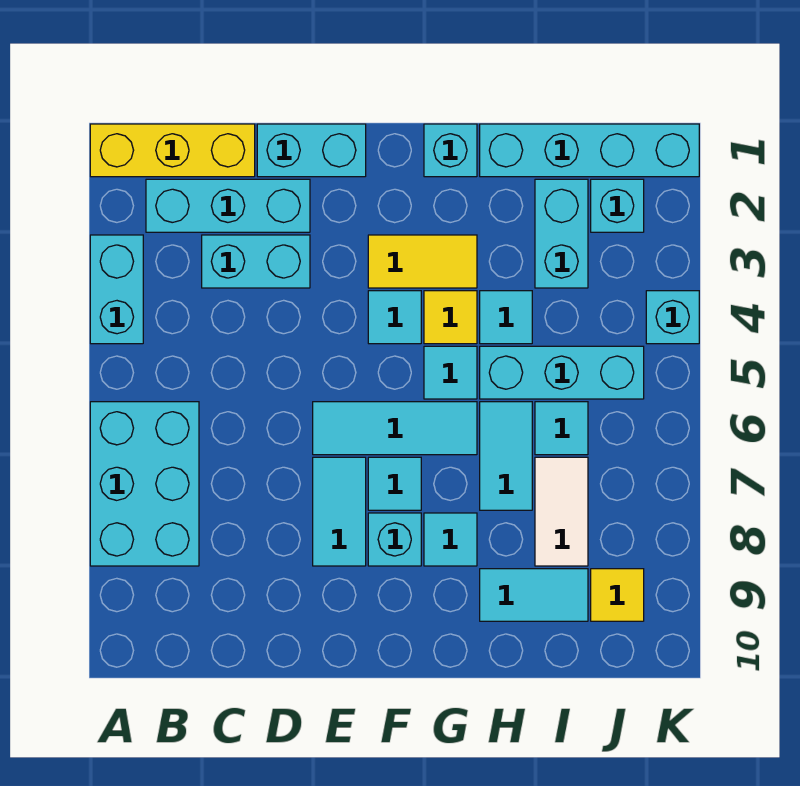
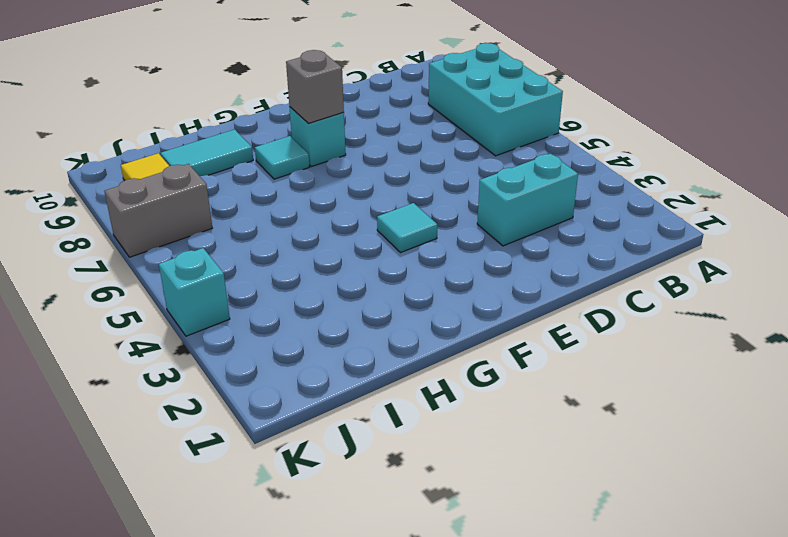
grey 1x1 brick [286,50,344,123] -> none
grey 1x2 brick [104,164,212,257] -> none
none -> yellow 1x3 brick [90,124,255,177]
none -> cyan 1x2 brick [90,235,143,344]
none -> cyan 1x3 brick [146,179,310,232]

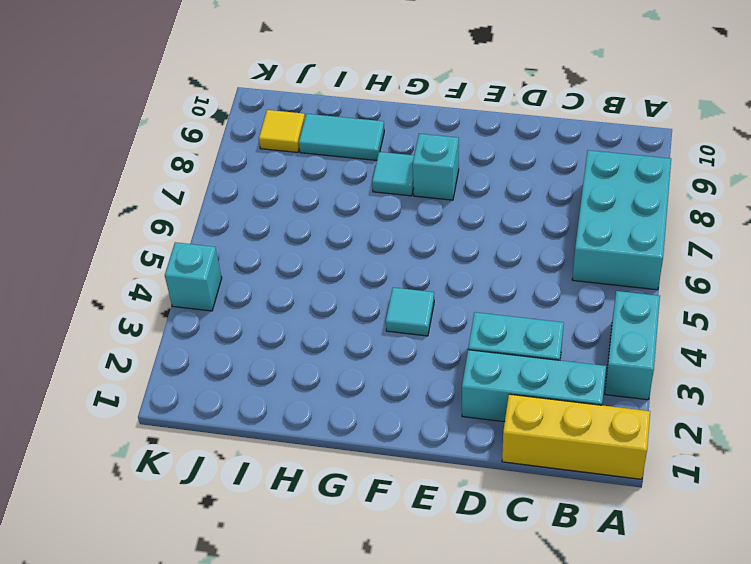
none -> cyan 1x2 brick [257,124,366,177]
none -> cyan 1x3 tile [313,402,477,455]
none -> cyan 1x2 tile [313,457,366,566]

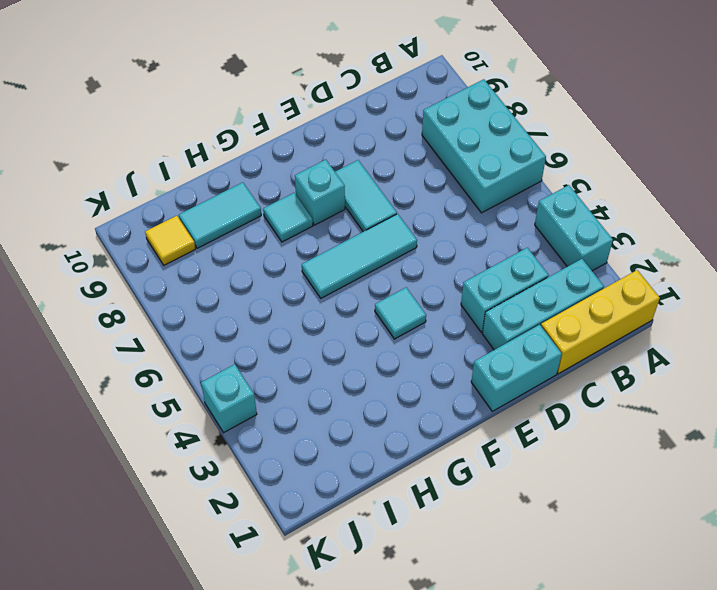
none -> yellow 1x2 tile [368,235,477,288]
none -> cyan 1x1 tile [368,457,421,510]
none -> cyan 1x1 brick [424,124,477,177]

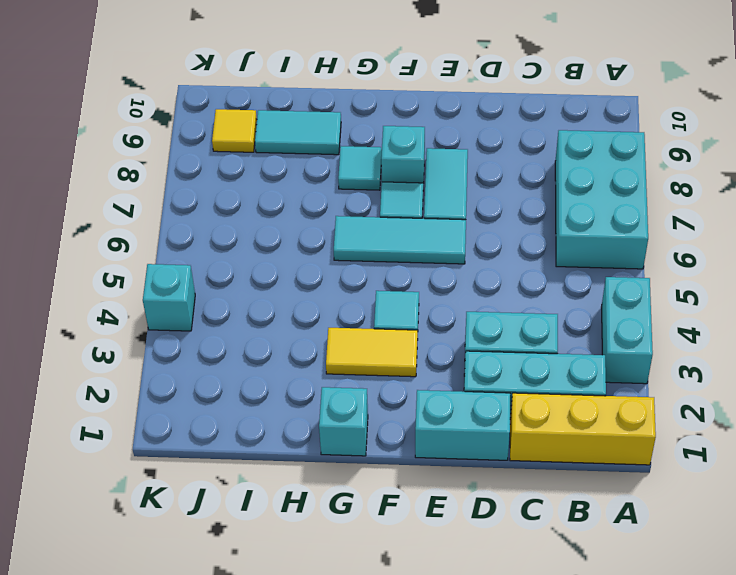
none -> yellow 1x1 tile [424,291,477,344]
none -> cyan 1x1 tile [424,346,477,399]
none -> cyan 1x4 brick [480,124,699,177]

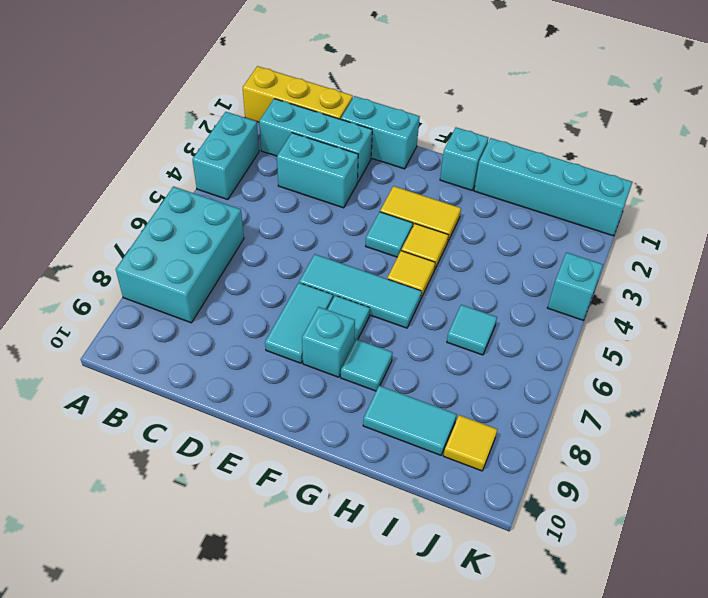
yellow 1x1 tile [387,251,435,298] -> cyan 1x1 tile [424,346,477,399]
none -> cyan 1x1 tile [480,291,532,344]
none -> cyan 1x3 brick [480,346,644,399]
none -> cyan 1x2 tile [480,402,532,510]

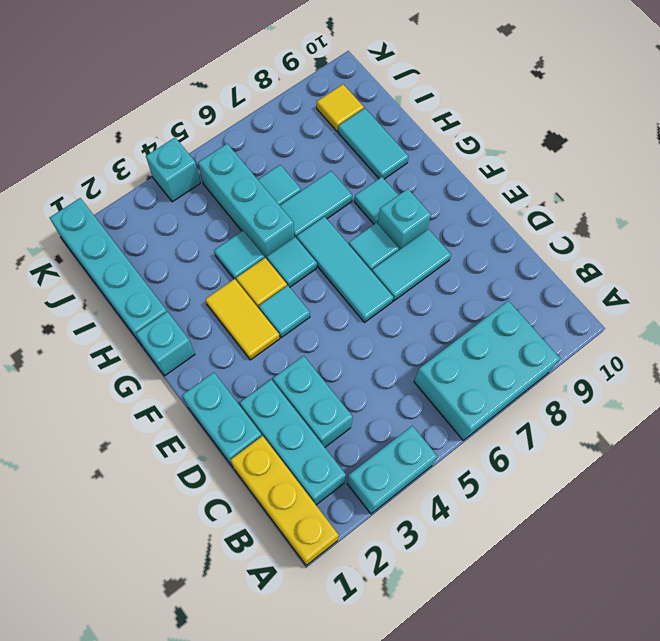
none -> cyan 1x2 brick [535,179,588,288]
none -> white 1x2 tile [535,457,588,566]
none -> cyan 1x1 brick [591,179,644,232]

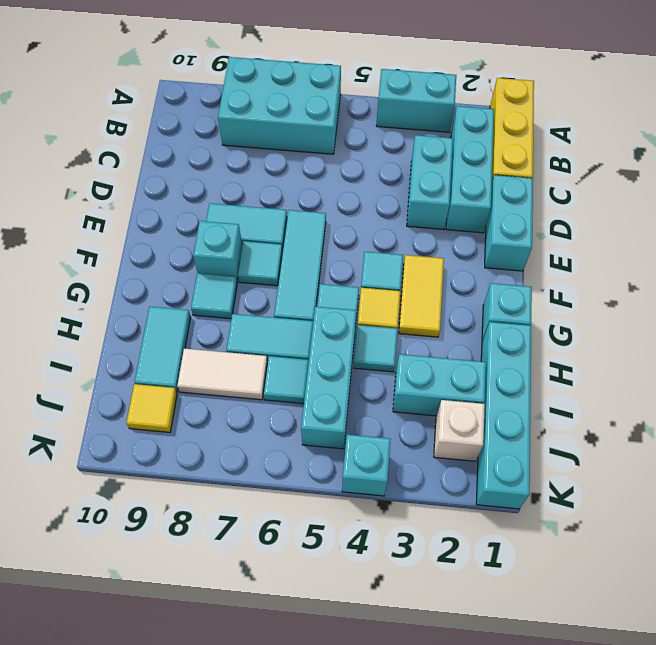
white 1x1 brick [434,400,485,461] -> cyan 1x1 brick [591,179,644,232]

